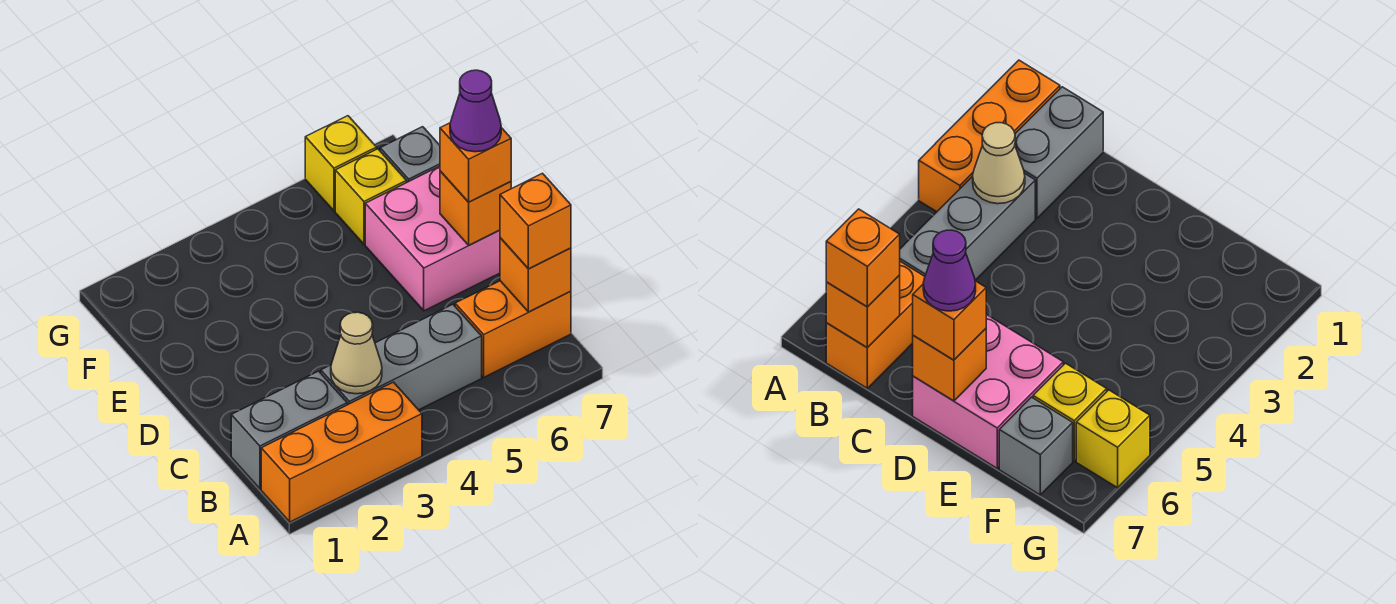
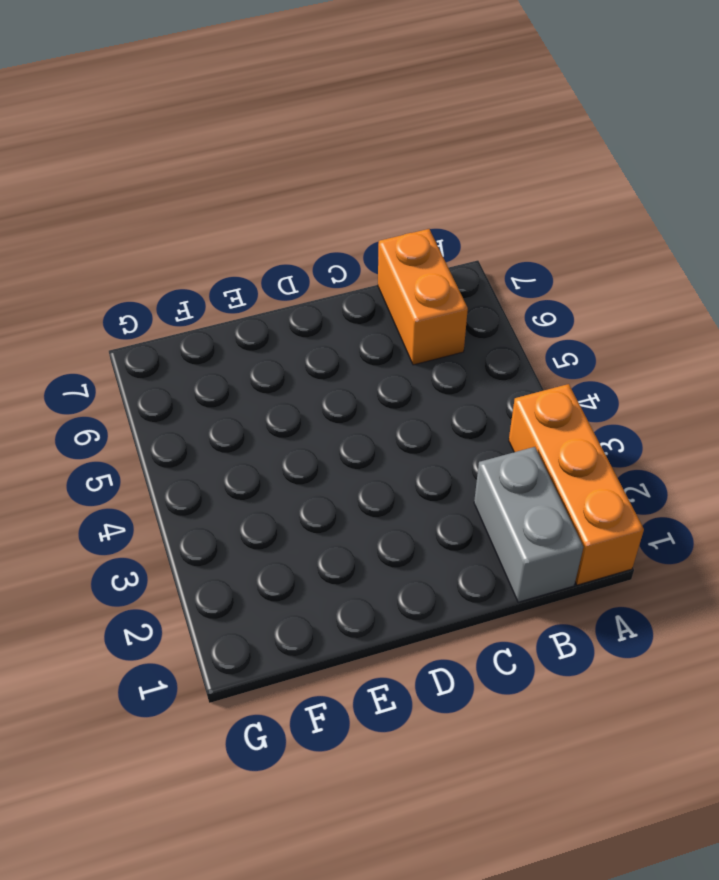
none -> grey 1x3 brick [321,304,482,410]
none -> pink 2x2 brick [365,166,500,311]
none -> yellow 1x1 brick [335,149,407,244]

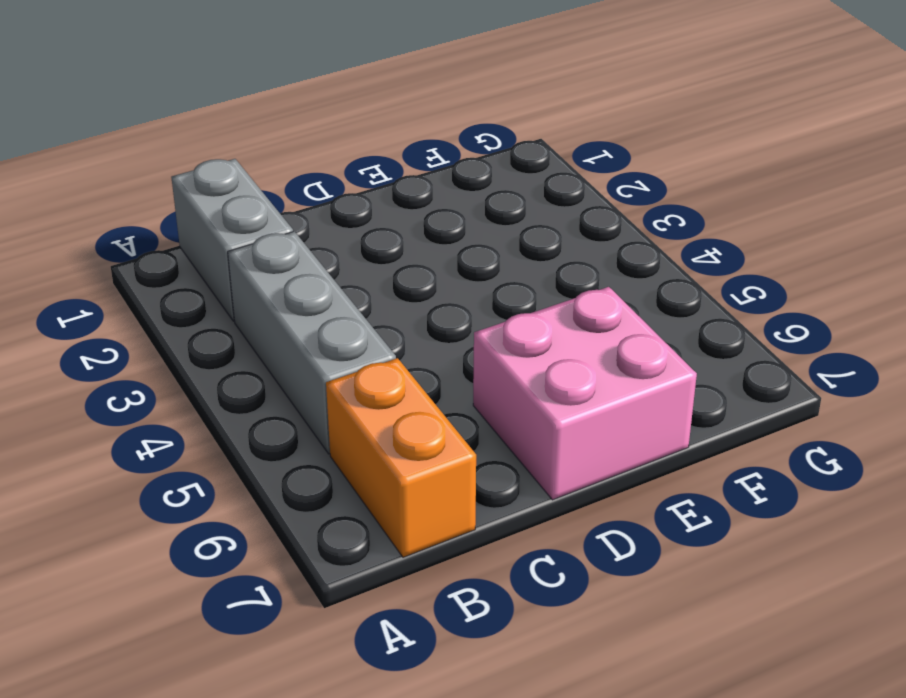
none -> orange 1x3 brick [261,382,422,522]
none -> yellow 1x1 brick [335,149,407,244]
none -> grey 1x1 brick [380,127,440,182]

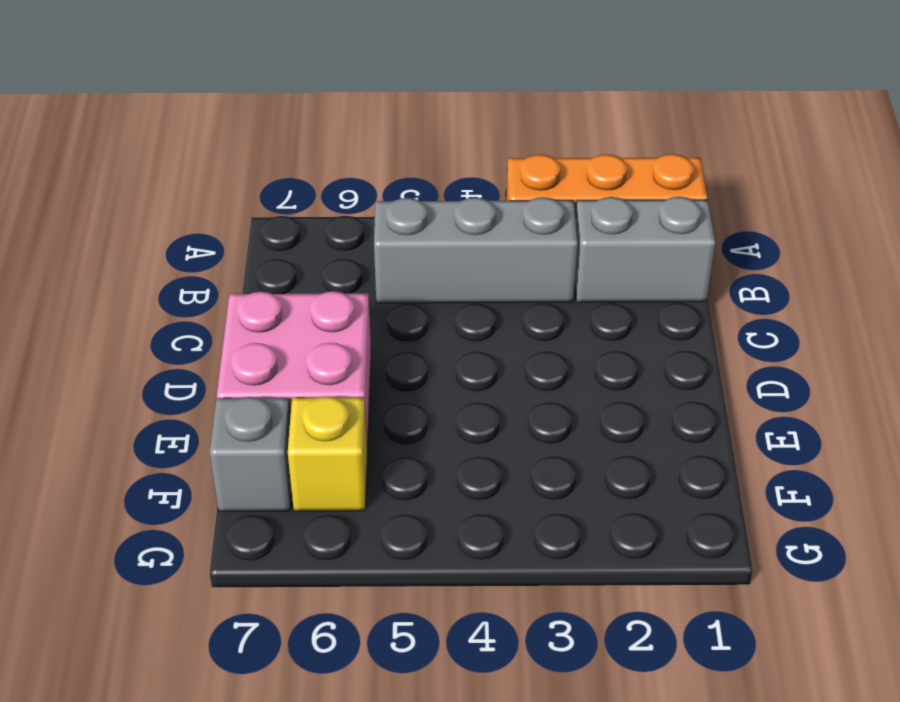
none -> orange 1x2 brick [455,281,571,377]
none -> yellow 1x1 brick [305,116,377,211]
none -> tan 1x1 cone [331,312,382,394]

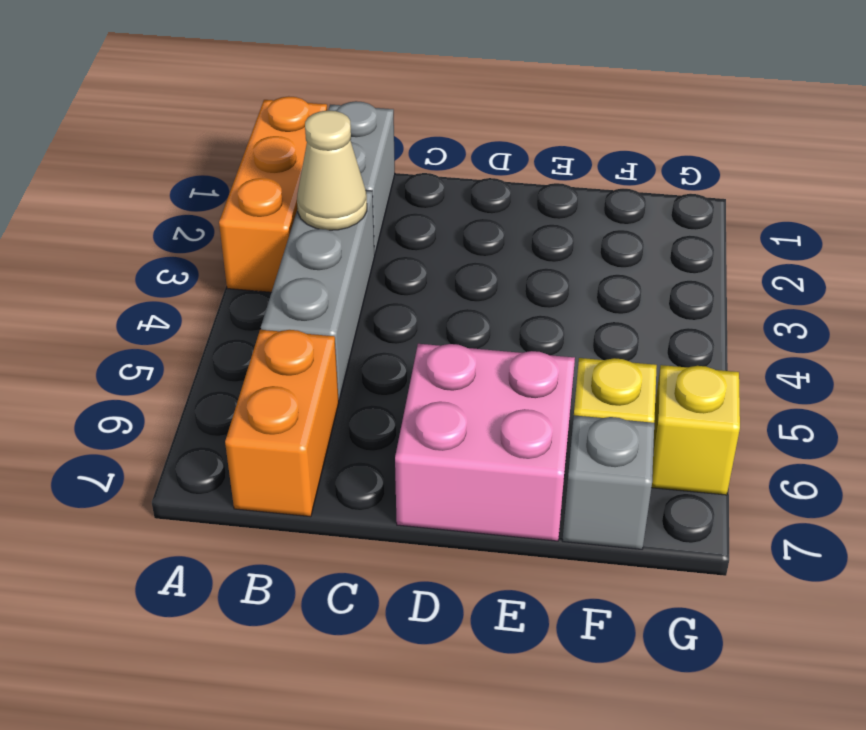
none -> orange 1x1 brick [500,238,571,312]
none -> orange 1x1 brick [440,171,511,245]
none -> orange 1x1 brick [500,173,571,269]

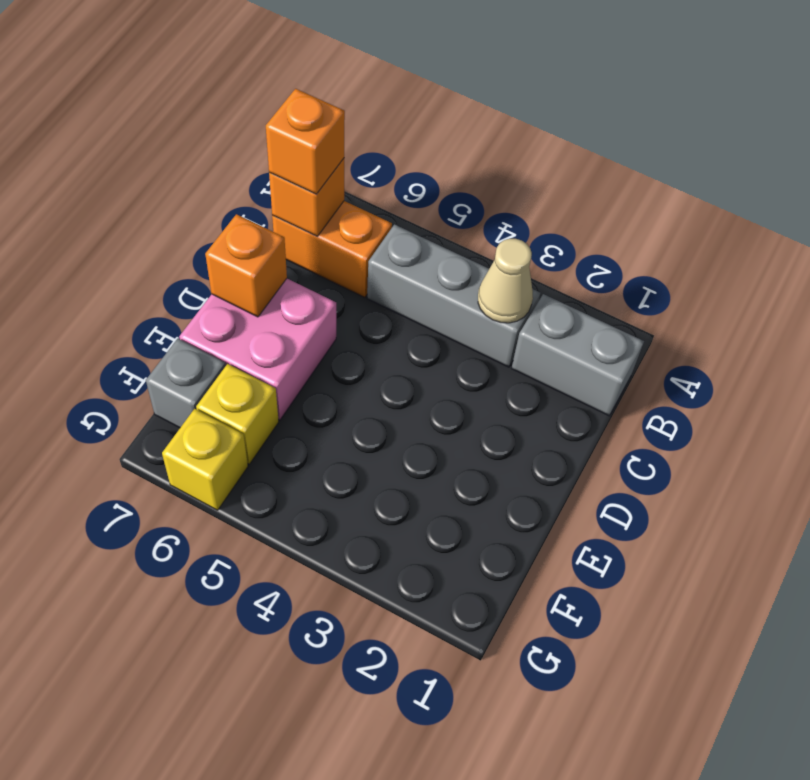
none -> orange 1x3 brick [261,382,422,522]
none -> orange 1x1 brick [440,123,511,202]
none -> purple 1x1 cone [450,70,501,152]

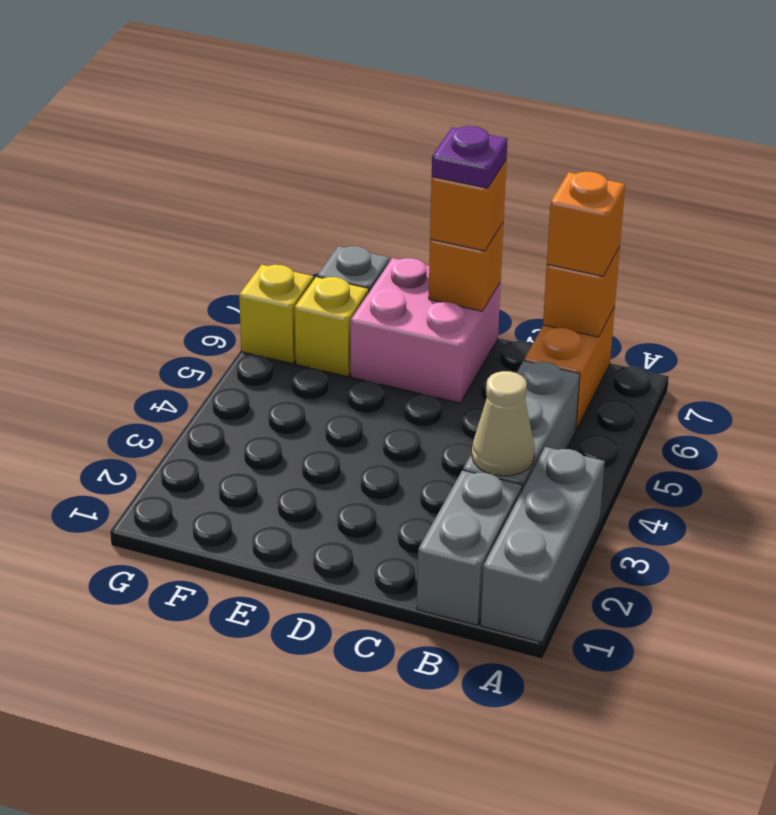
grey 1x3 brick [481,447,605,642] -> orange 1x3 brick [261,382,422,522]
purple 1x1 plate [432,126,508,188] -> purple 1x1 cone [450,70,501,152]

